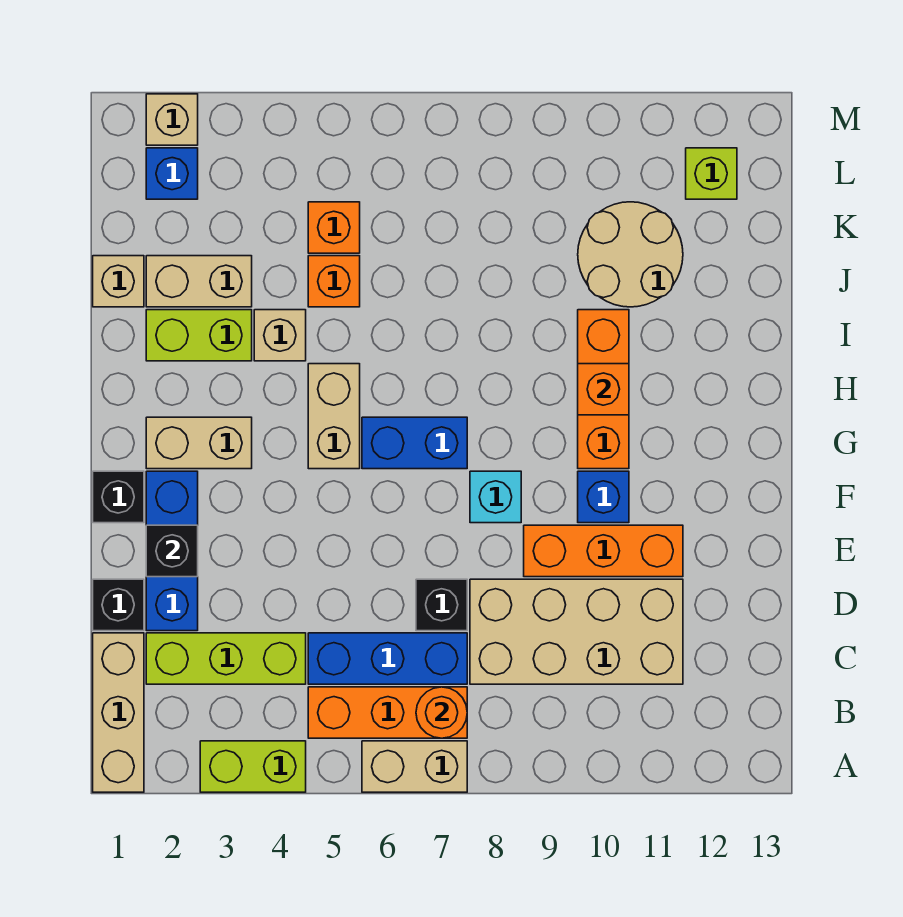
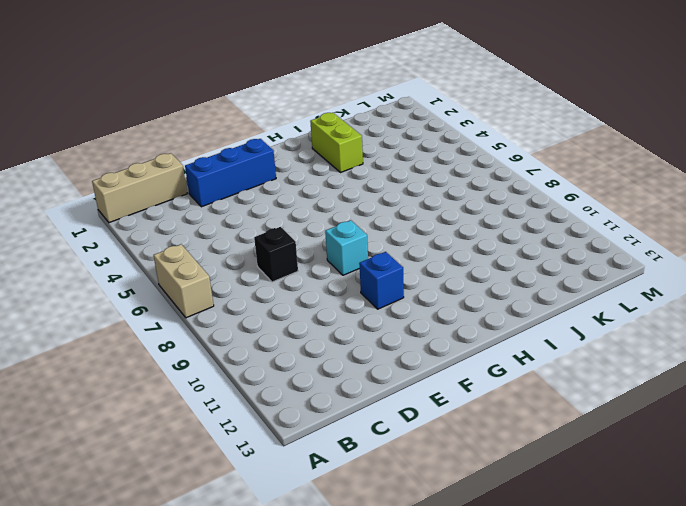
none -> lime 1x2 brick [200,741,306,792]
none -> orange 1x3 brick [308,687,467,738]
none -> lime 1x3 brick [146,633,306,684]
none -> blue 1x3 brick [308,633,467,684]

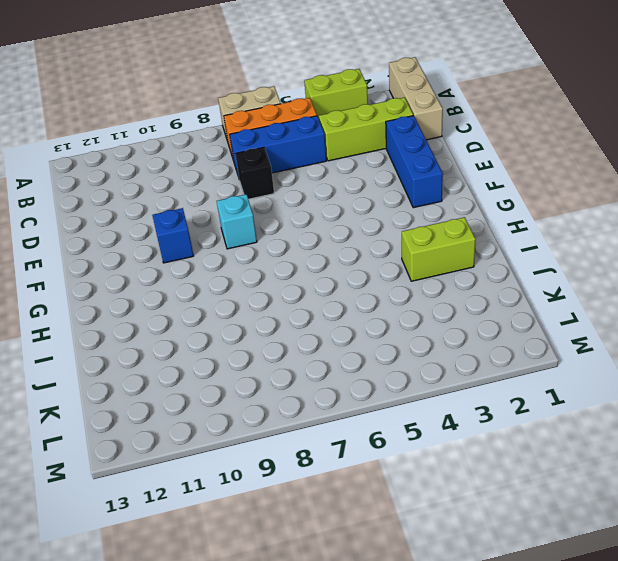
none -> tan 2x4 brick [470,579,683,684]
none -> black 1x1 brick [93,579,144,631]
none -> orange 1x3 brick [524,525,683,577]
none -> black 1x1 brick [93,471,144,523]

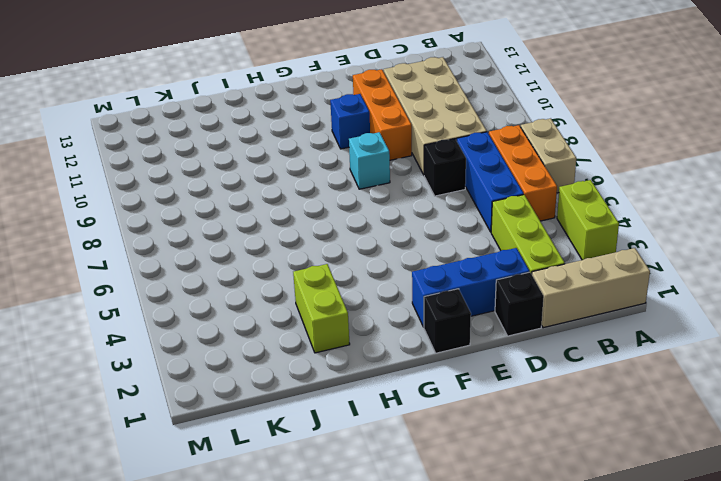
none -> tan 1x2 brick [146,417,252,469]
none -> tan 1x2 brick [308,364,360,469]
none -> blue 1x2 brick [362,417,467,469]
none -> orange 1x3 brick [578,310,629,469]

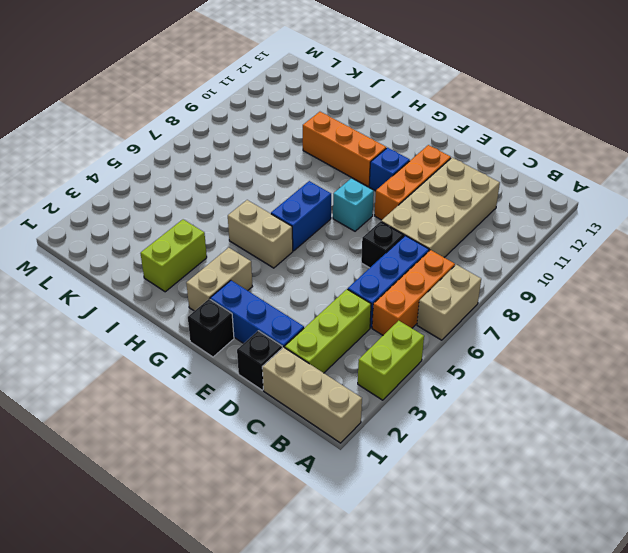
none -> tan 1x1 brick [254,310,306,361]
none -> tan 1x1 brick [93,256,144,307]
none -> tan 1x2 brick [146,256,252,307]
none -> orange 1x1 brick [308,256,360,307]

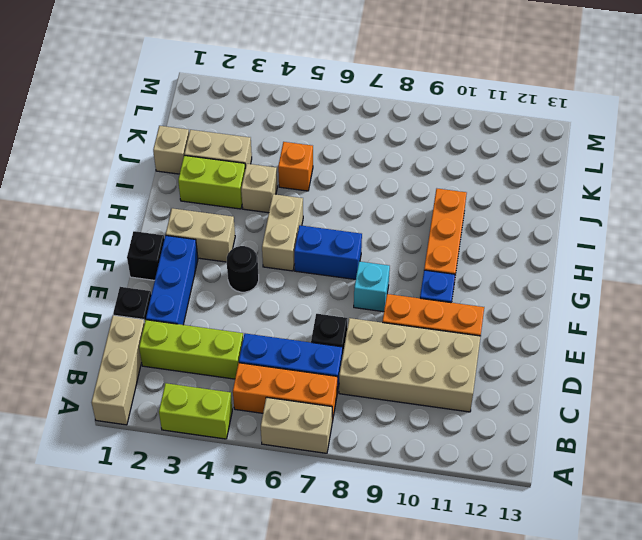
black 1x1 round brick [227,246,259,292] -> none
none -> tan 2x2 round brick [578,202,683,307]
none -> orange 1x1 brick [308,202,360,253]
none -> blue 1x1 brick [146,148,198,199]
none -> lime 1x1 brick [686,148,737,199]

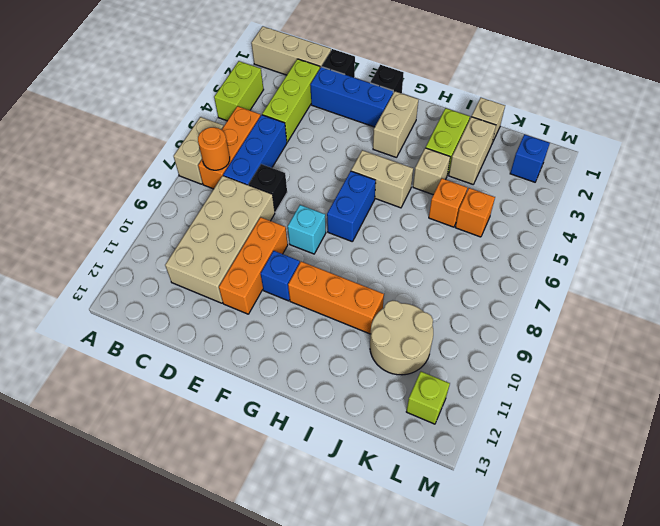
none -> tan 1x1 brick [146,94,198,145]
none -> black 1x1 brick [146,525,198,577]
none -> orange 1x1 brick [578,364,629,415]

